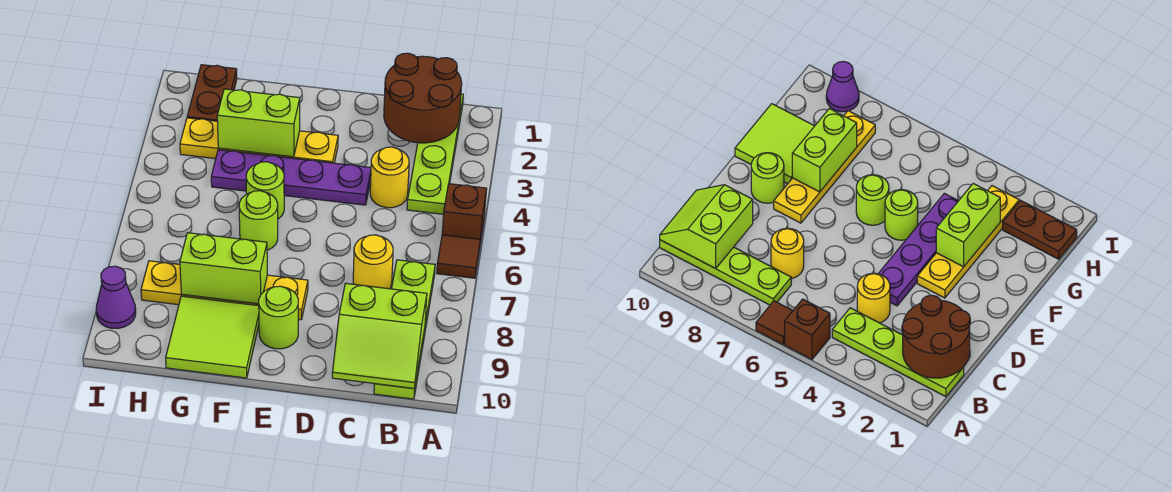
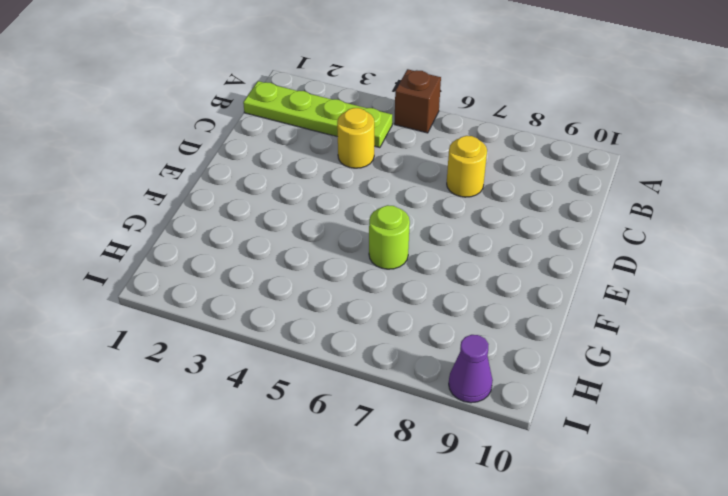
none -> brown 1x1 tile [437,235,480,278]
none -> lime 1x4 plate [374,260,435,399]
none -> purple 1x4 plate [211,150,371,205]

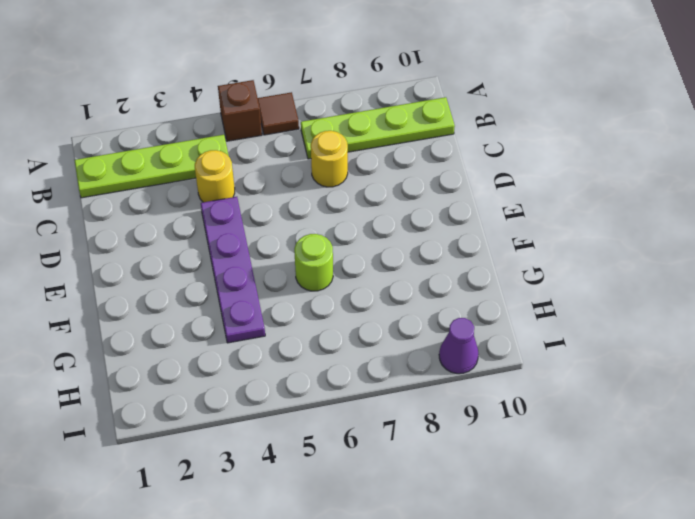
none -> yellow 1x4 plate [180,118,338,163]
none -> yellow 1x4 plate [141,261,308,320]
none -> lime 1x1 round brick [259,286,298,349]

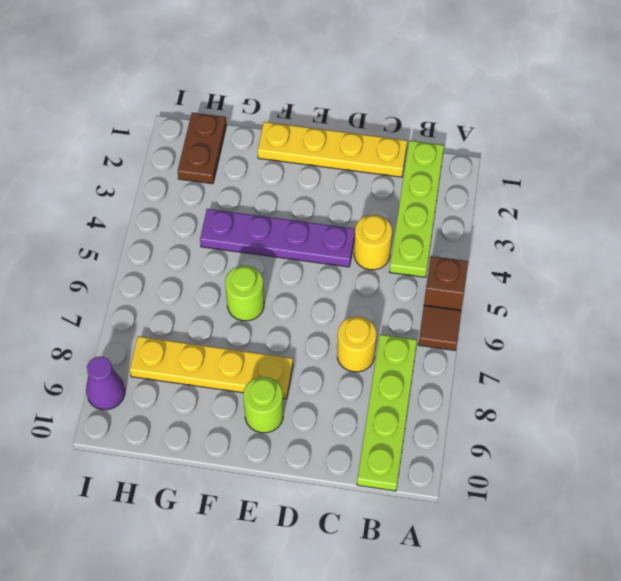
yellow 1x4 plate [258,122,407,177] -> yellow 1x4 plate moved to [180,118,338,163]
none -> lime 1x1 round brick [246,162,284,219]
none -> lime 2x2 tile [166,296,259,378]
none -> brown 2x2 round brick [384,53,462,143]

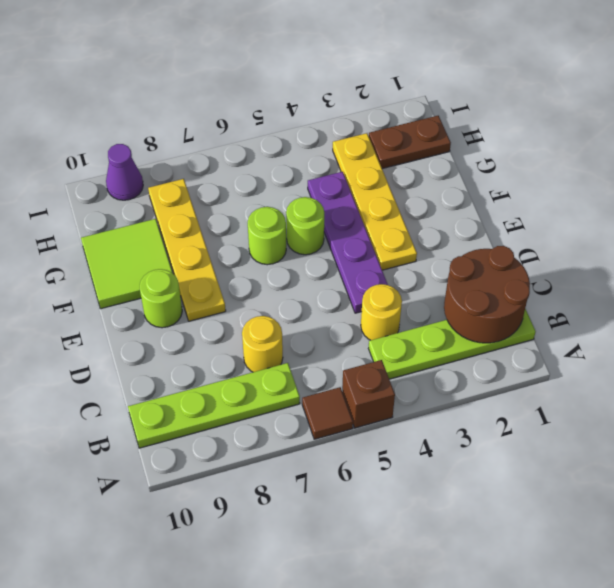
none -> lime 2x2 slope [332,283,427,389]
none -> lime 1x2 brick [217,89,300,157]
none -> lime 1x2 brick [180,233,267,304]

